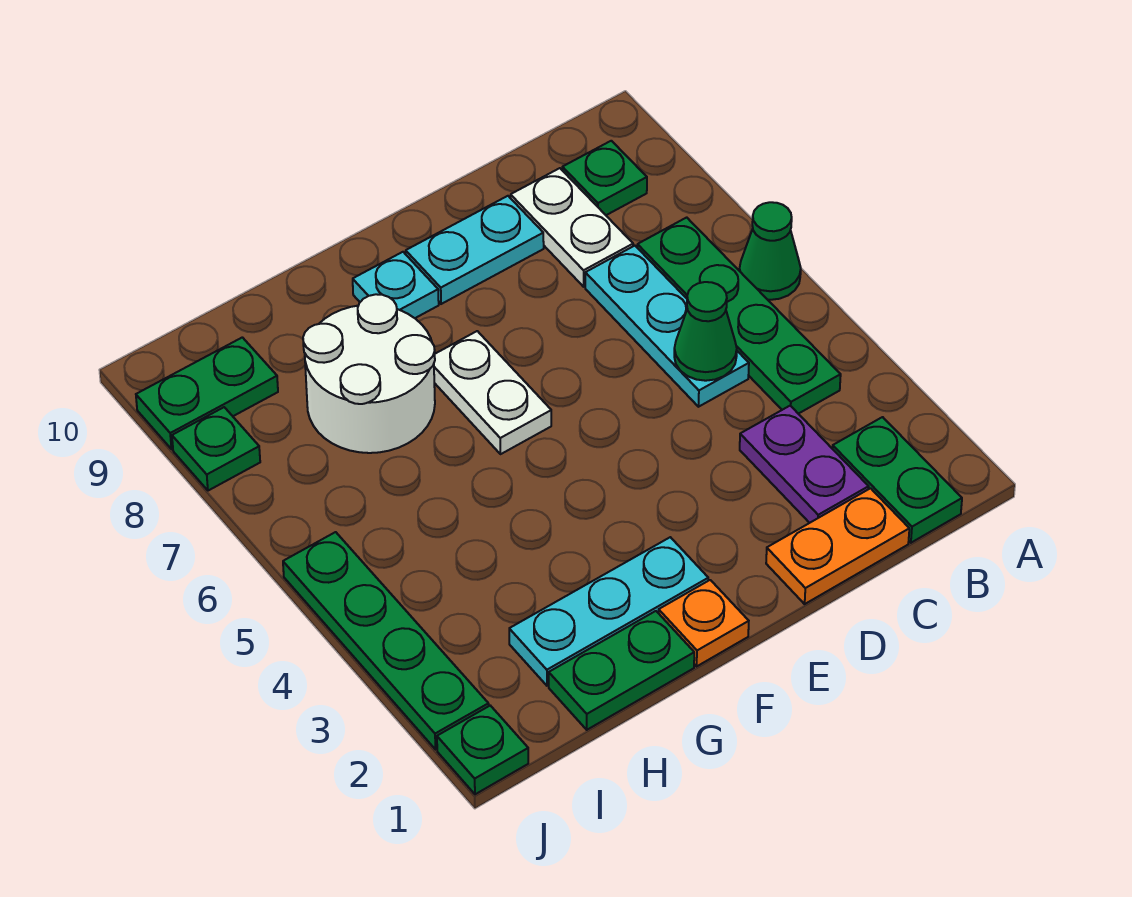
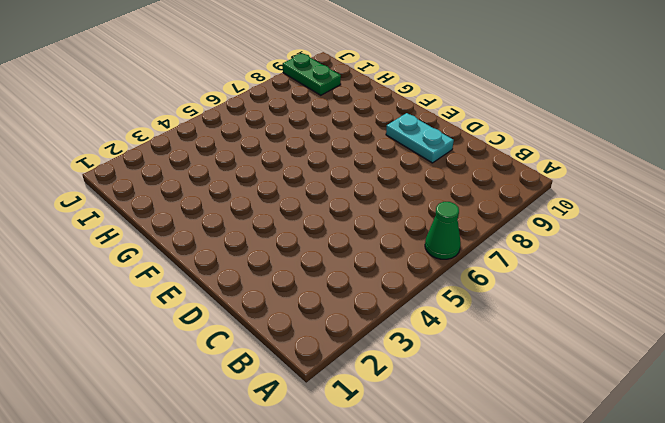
none -> green 1x2 plate [833,417,962,543]
none -> green 1x4 plate [637,217,841,414]
none -> green 1x1 plate [562,141,647,215]

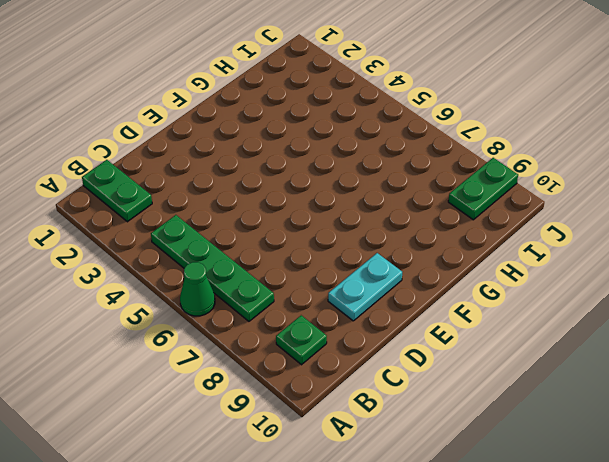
none -> orange 1x2 plate [766,488,909,604]
none -> purple 1x2 plate [740,406,869,523]
none -> cyan 1x3 plate [585,246,749,407]

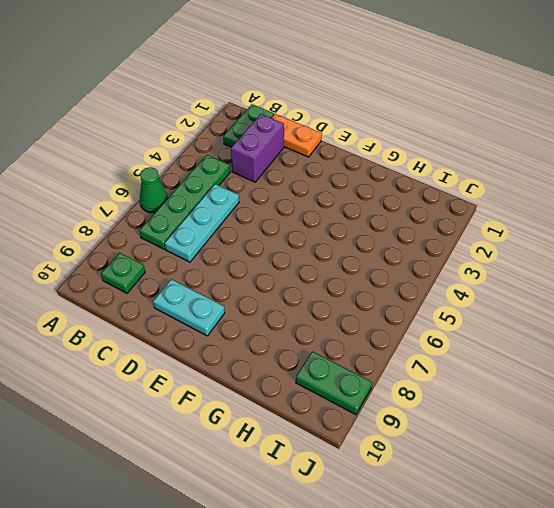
purple 1x2 brick [231,114,284,182] -> purple 1x2 plate [740,406,869,523]
none -> white 1x2 plate [511,168,633,287]
none -> orange 1x1 plate [659,580,749,666]
none -> cyan 1x3 plate [509,537,708,686]

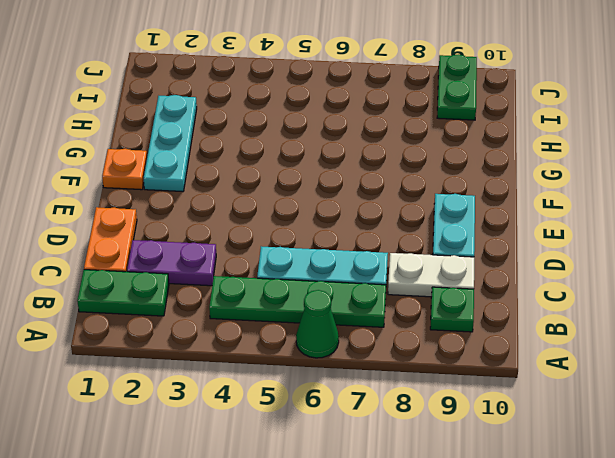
none -> white 1x2 plate [434,331,551,454]
none -> cyan 1x1 plate [353,252,439,318]
none -> green 1x2 plate [549,611,694,730]

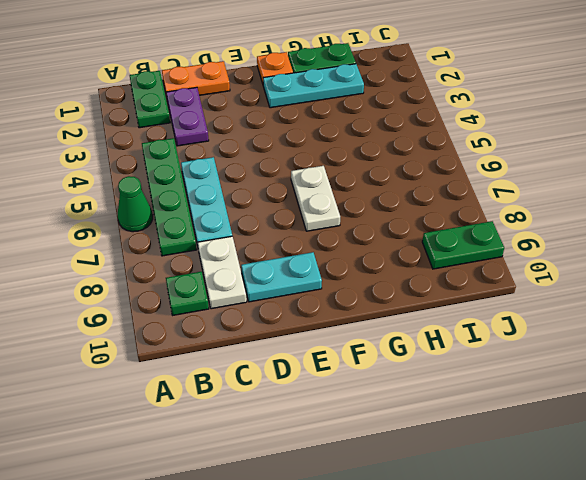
none -> cyan 1x1 plate [353,252,439,318]
none -> white 2x2 round brick [303,294,435,453]
none -> green 1x1 plate [437,706,528,794]

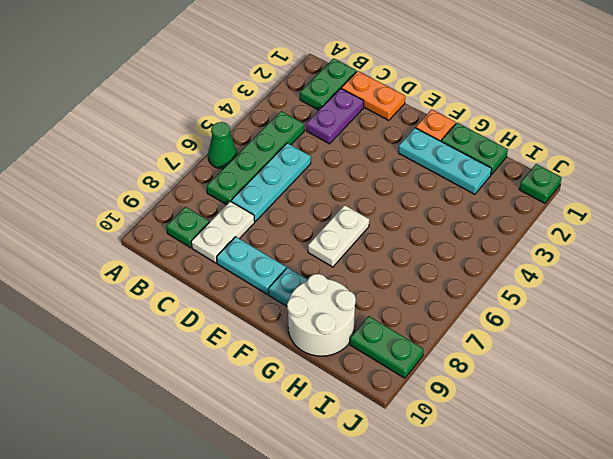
white 2x2 round brick [287,274,356,356] -> white 2x2 round brick moved to [303,294,435,453]
none -> green 1x4 plate [283,532,489,750]
none -> green 1x1 plate [172,407,260,491]
none -> green 1x1 cone [674,282,737,381]

